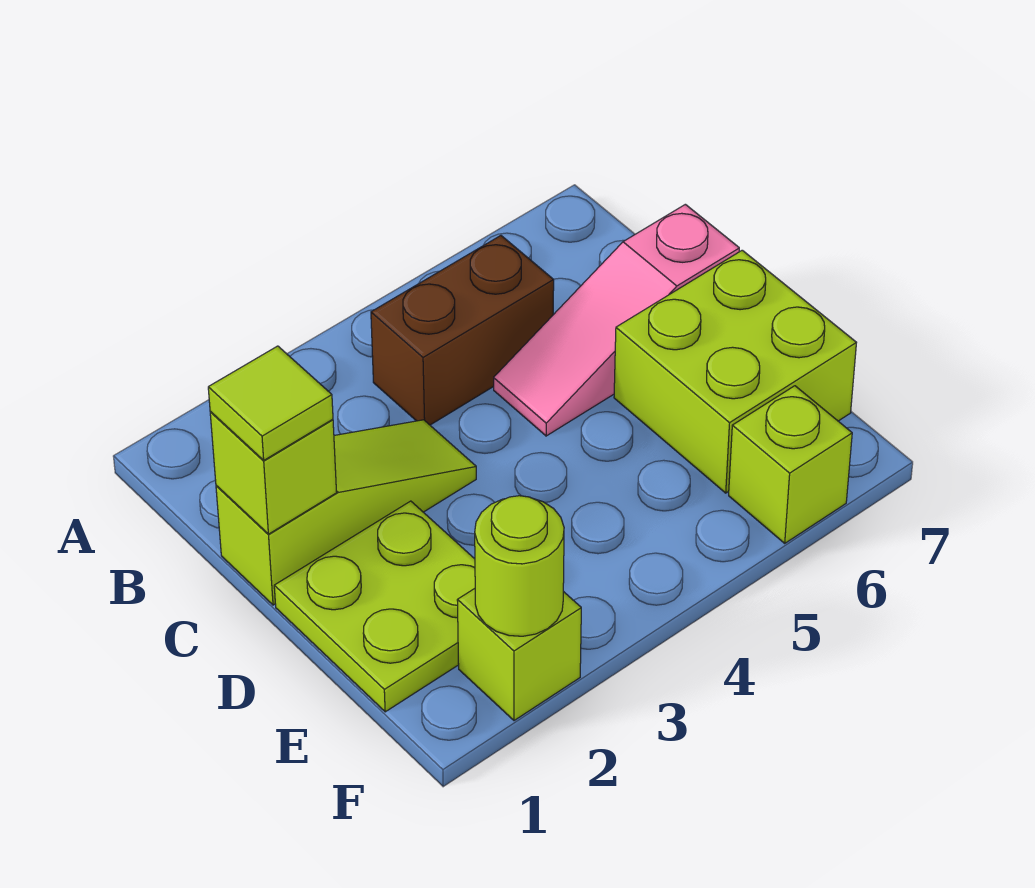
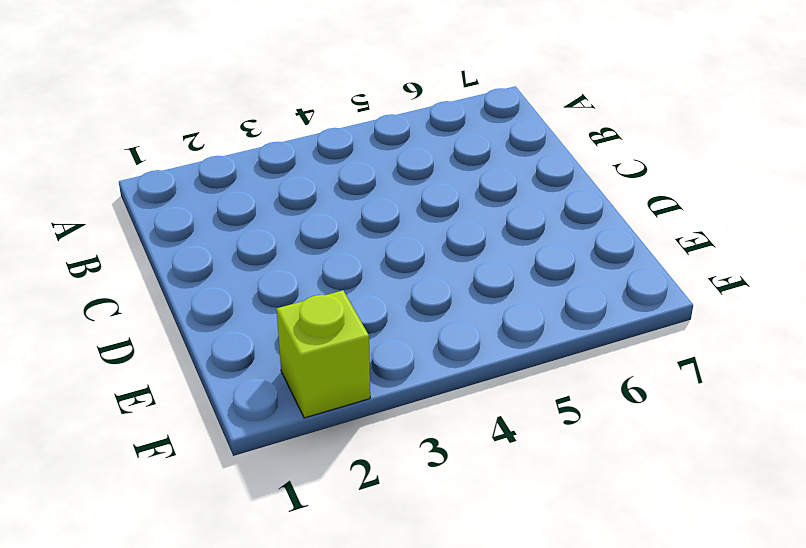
none -> brown 1x2 brick [371,236,554,425]
none -> lime 1x3 slope [216,420,476,605]

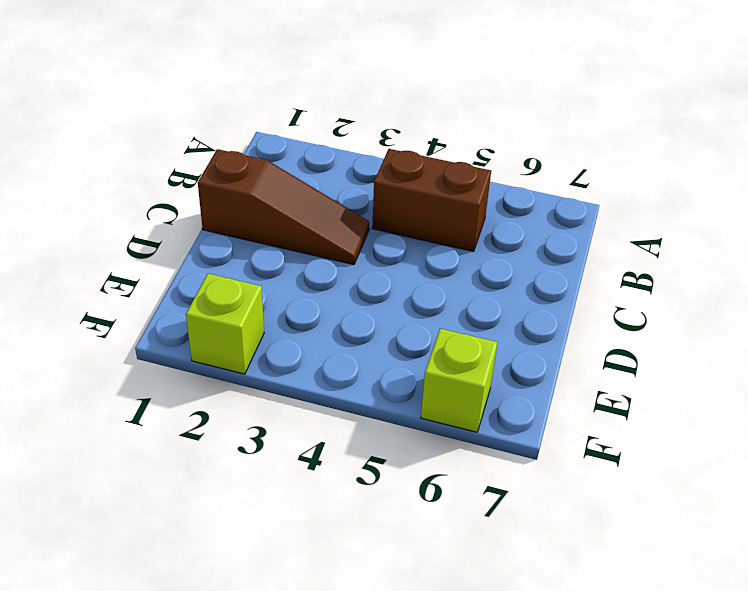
brown 1x3 slope [198,149,369,265] -> lime 1x3 slope [216,420,476,605]
none -> pink 1x3 slope [494,204,739,436]
none -> lime 2x2 plate [274,501,475,712]

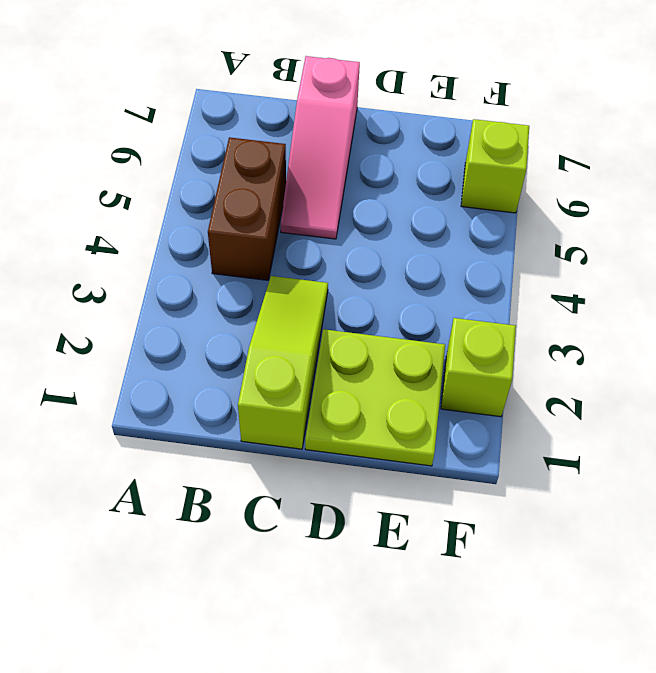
none -> lime 2x2 brick [614,250,856,493]
none -> lime 1x1 brick [210,412,337,534]

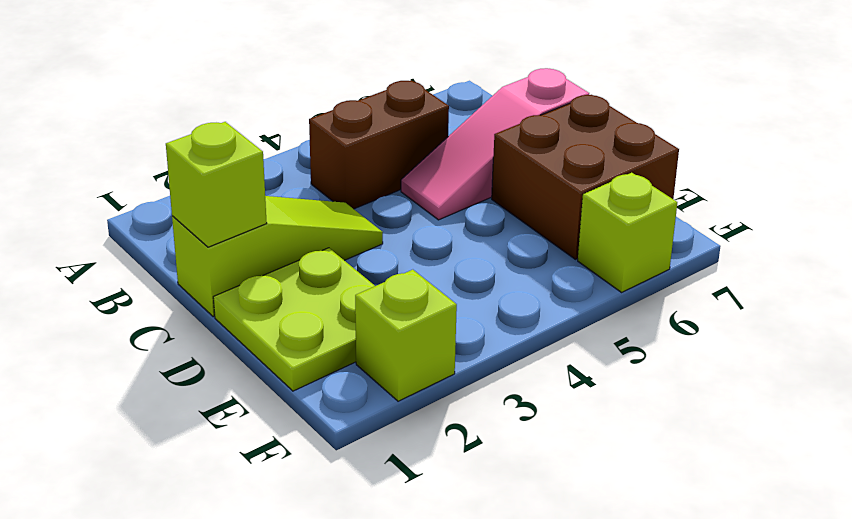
brown 2x2 brick [492,95,679,259] -> lime 2x2 brick [614,250,856,493]
none -> lime 1x1 round brick [475,496,564,636]
none -> lime 1x1 tile [208,346,333,460]

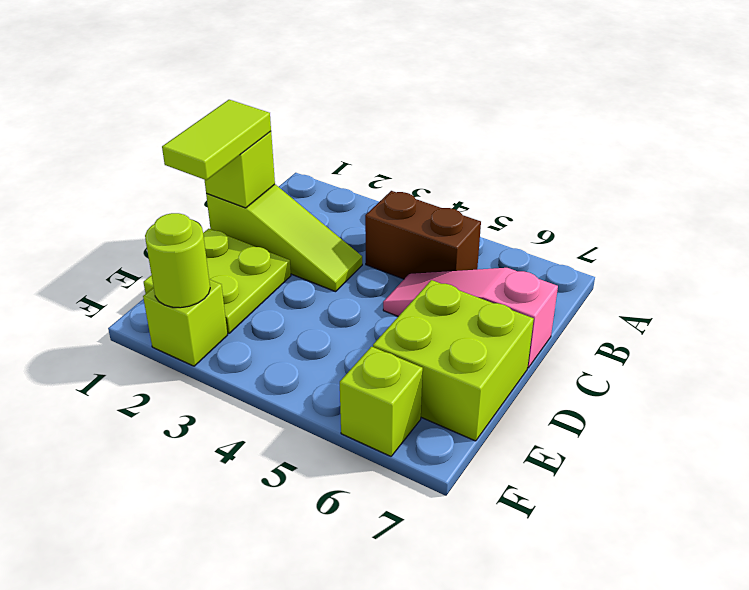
lime 1x2 tile [162,100,271,180] -> lime 1x1 tile [208,346,333,460]

